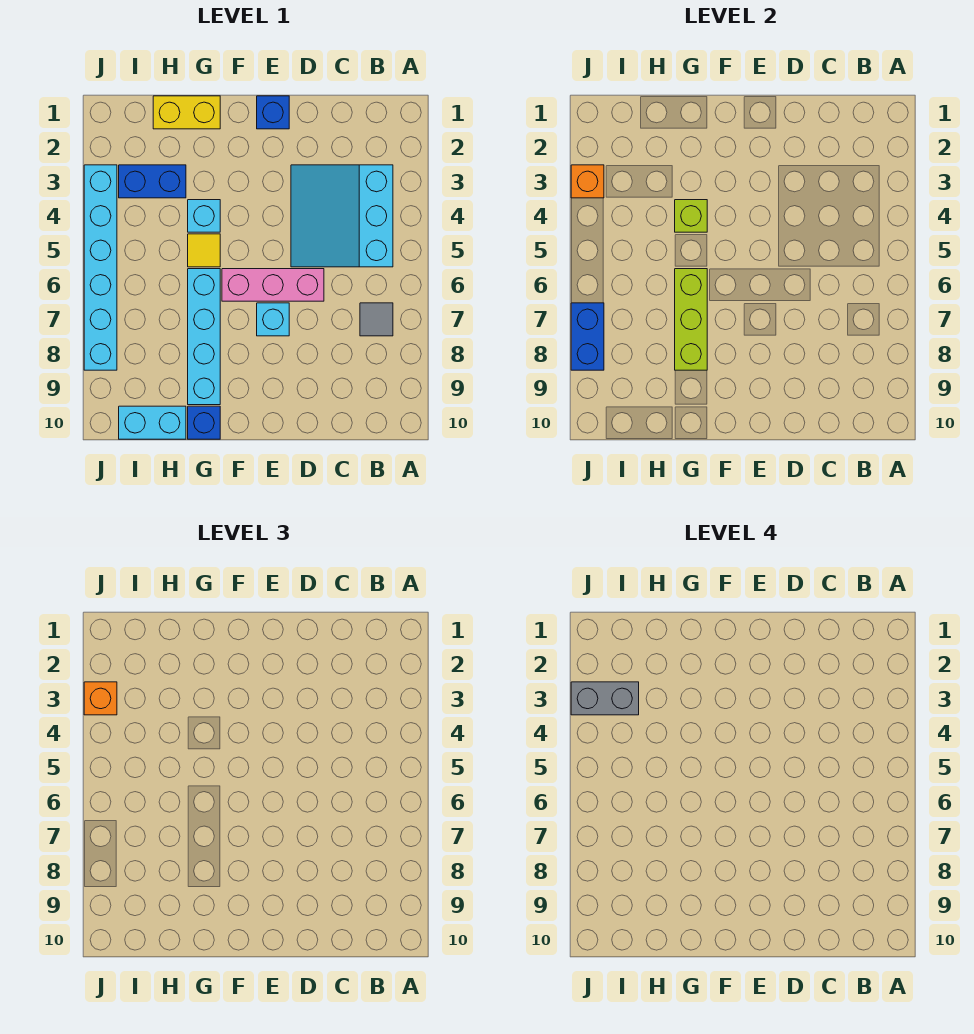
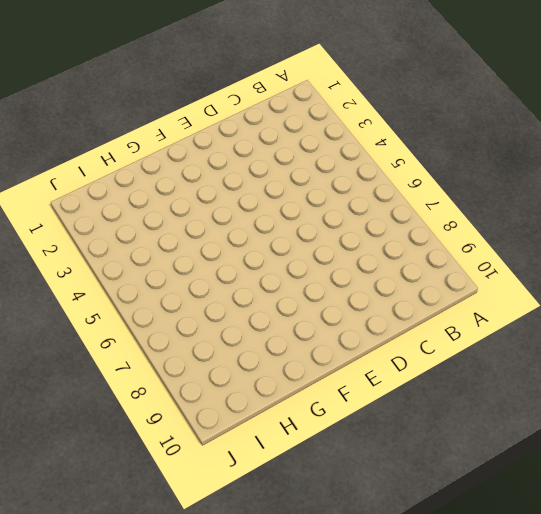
none -> cyan 3x3 slope [291,165,393,267]
none -> grey 1x1 tile [360,303,393,336]
none -> pink 1x3 brick [222,269,324,301]

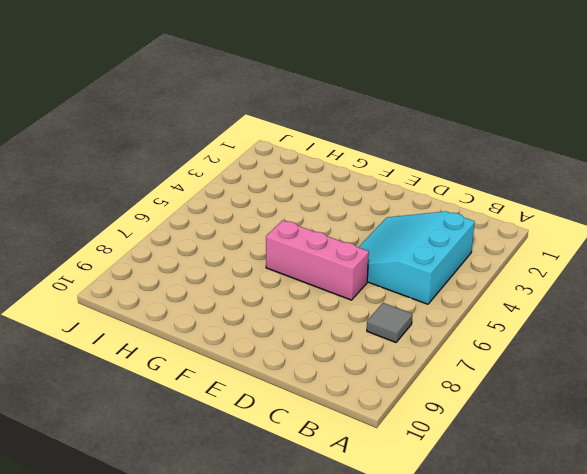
none -> blue 1x1 brick [257,96,289,129]
none -> cyan 1x1 brick [257,303,289,336]
none -> yellow 1x2 brick [153,96,220,129]

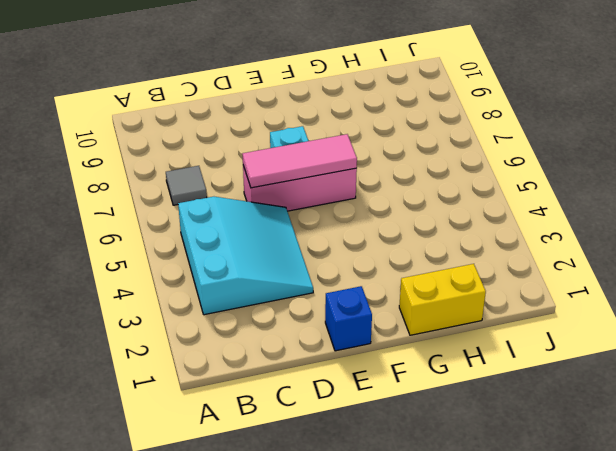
pink 1x3 tile [243,134,357,188] -> none
none -> cyan 1x1 brick [188,200,220,232]
none -> yellow 1x1 tile [188,234,220,267]
none -> cyan 1x4 brick [188,269,220,405]

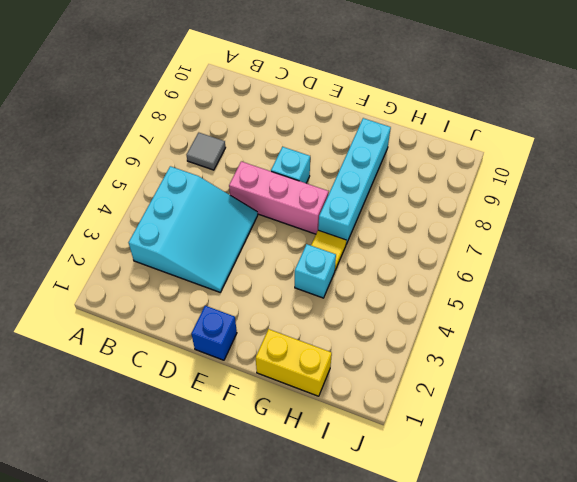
none -> blue 1x1 brick [188,406,220,439]
none -> blue 1x2 brick [119,165,186,198]
none -> cyan 1x2 brick [119,406,186,439]

